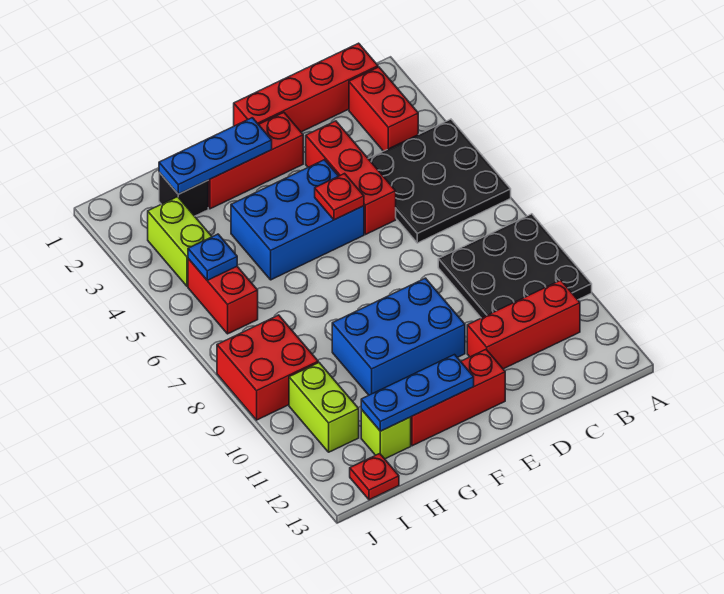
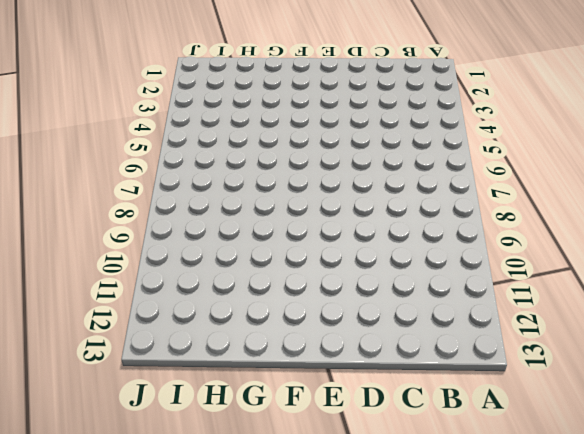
none -> black 3x3 plate [368,119,511,243]
none -> black 3x3 plate [438,214,592,318]
none -> red 1x4 brick [234,43,378,132]

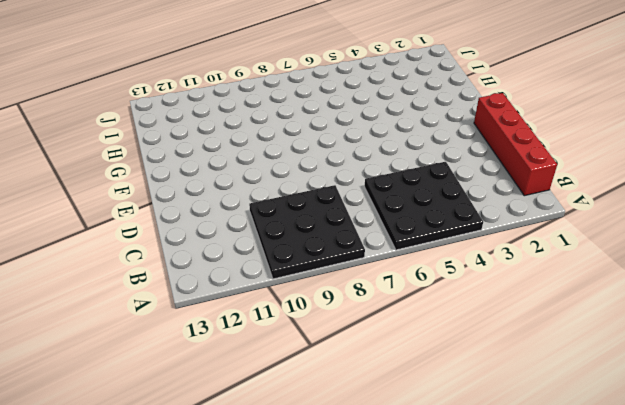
none -> red 1x2 brick [349,67,418,151]
none -> red 1x3 brick [467,280,580,369]
none -> red 1x3 brick [306,121,396,235]

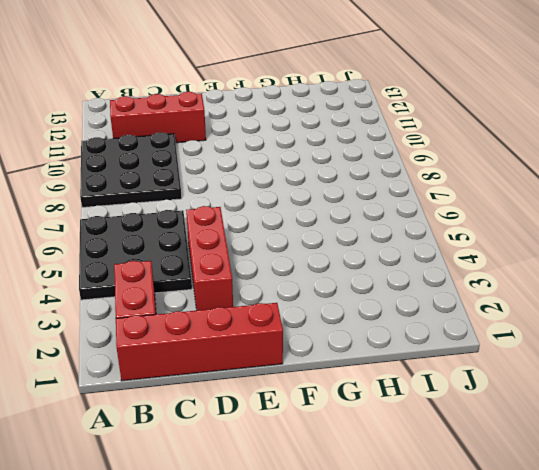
none -> red 1x3 brick [208,113,303,209]
none -> blue 2x3 brick [231,160,364,280]
none -> blue 2x3 brick [332,278,465,395]

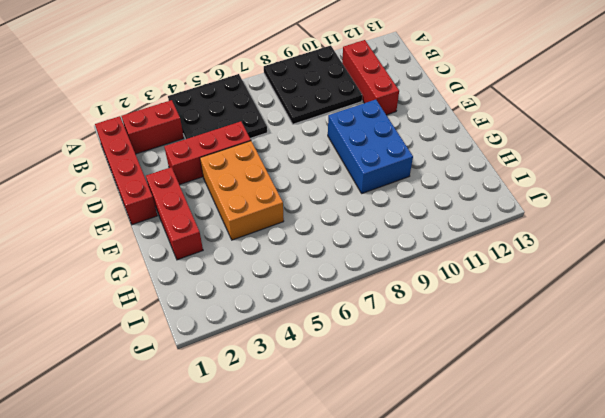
orange 2x3 brick [200,141,284,240] -> blue 2x3 brick [231,160,364,280]
none -> red 1x3 brick [411,350,505,446]
none -> black 1x1 brick [159,172,208,216]
none -> lime 1x1 brick [361,409,411,459]

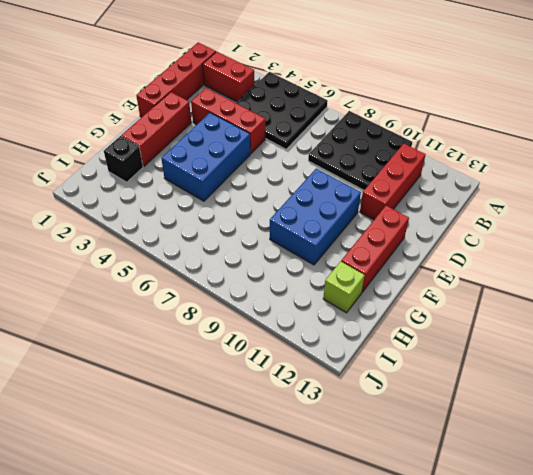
none -> lime 1x2 brick [148,197,212,287]
none -> red 1x2 brick [188,259,258,334]
none -> red 2x2 brick [217,315,318,420]

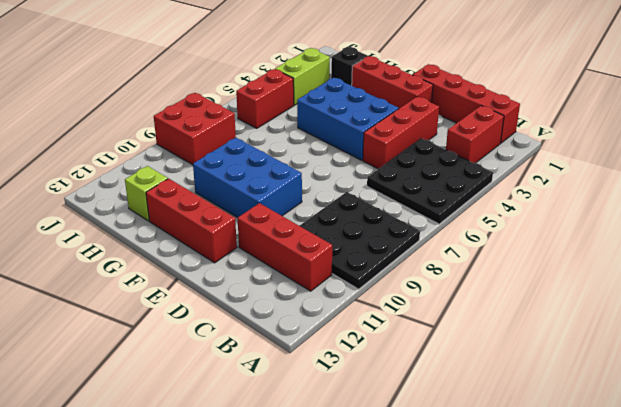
none -> lime 1x2 brick [289,363,359,452]
none -> red 1x1 plate [350,454,399,500]
none -> red 1x1 plate [315,174,364,220]

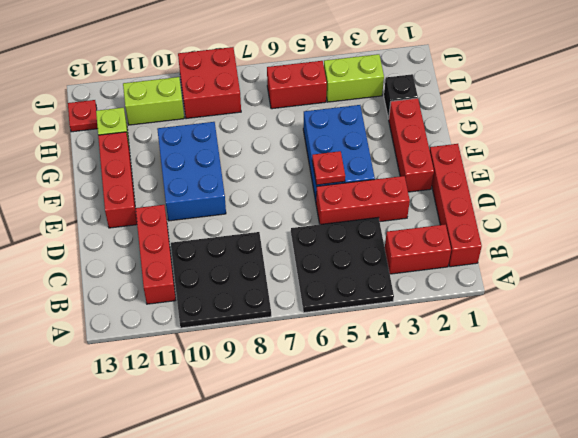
none -> blue 1x3 plate [159,118,272,194]
none -> blue 1x3 plate [361,355,474,431]
none -> blue 1x1 plate [188,234,237,280]

